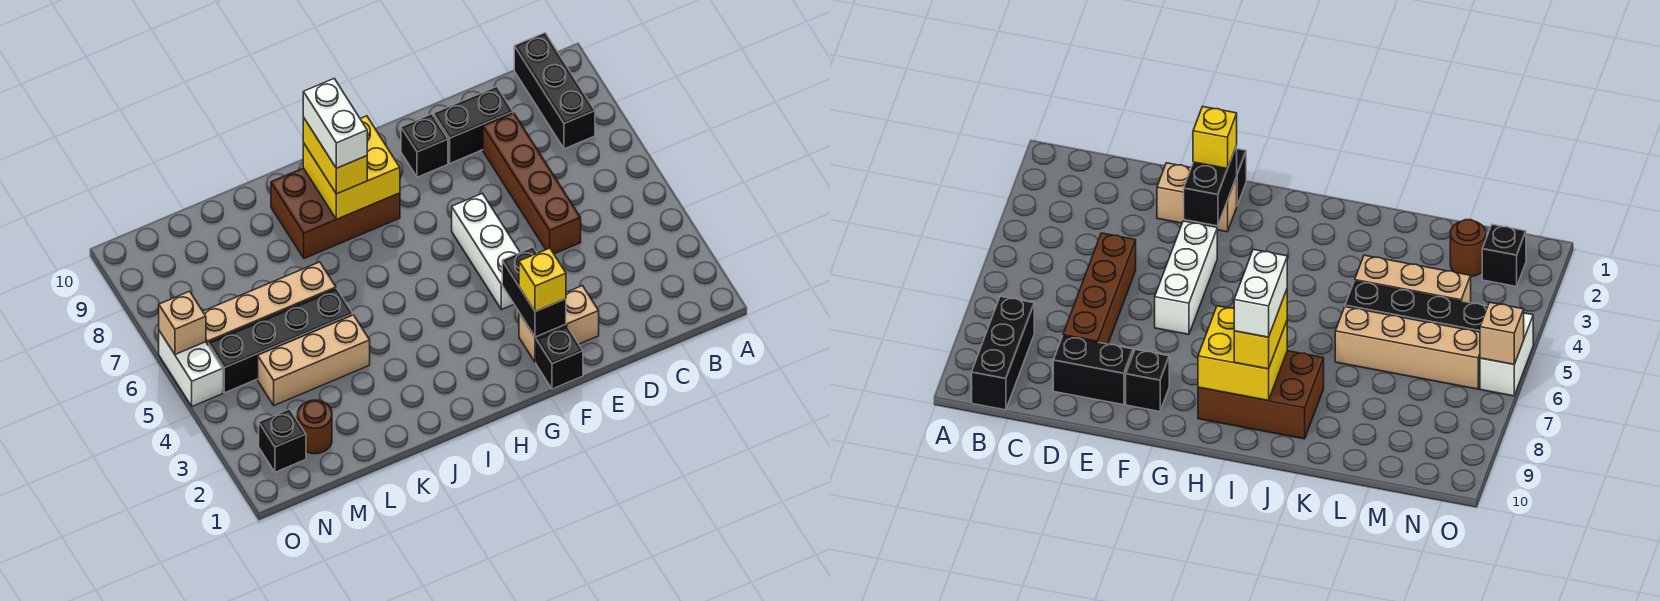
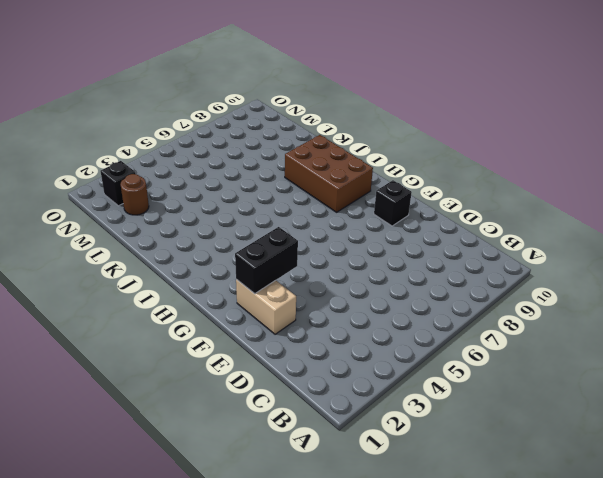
none -> black 1x3 brick [514,33,595,149]
none -> brown 1x4 brick [483,113,581,254]
none -> black 1x2 brick [434,87,513,163]

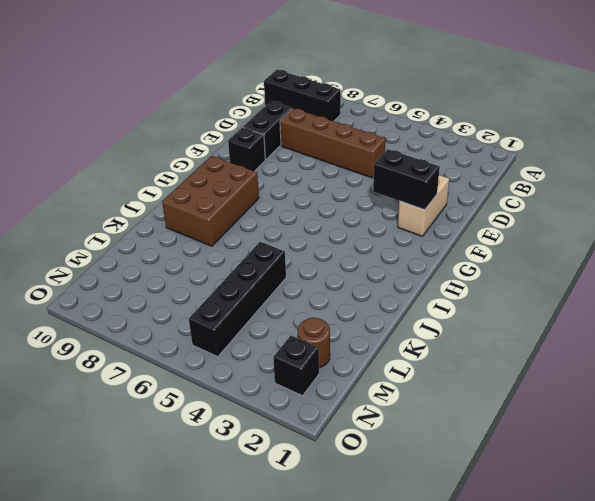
none -> black 1x1 brick [536,326,583,389]
none -> white 1x3 brick [452,193,520,310]
none -> tan 1x3 brick [258,315,370,405]

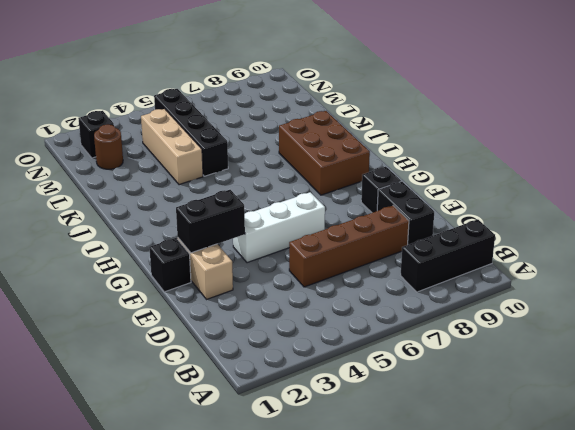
none -> tan 1x4 brick [203,262,336,345]
none -> white 1x2 brick [159,331,223,406]
none -> yellow 2x2 brick [303,116,400,219]

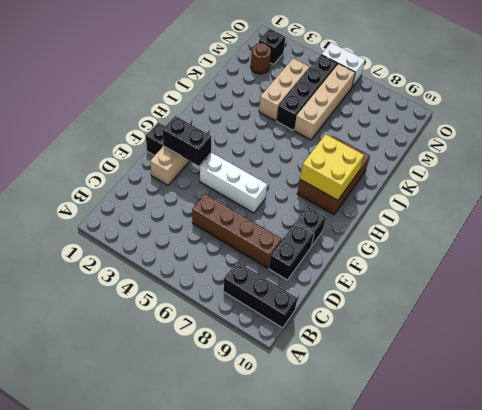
none -> tan 1x1 brick [159,291,206,355]
none -> yellow 1x1 brick [519,248,566,312]
none -> yellow 1x2 brick [303,117,367,194]

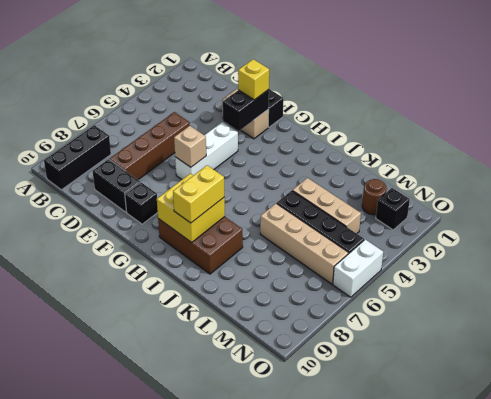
tan 1x1 brick [174,126,206,167] -> tan 1x1 brick moved to [159,291,206,355]
none -> white 1x2 brick [303,79,367,168]

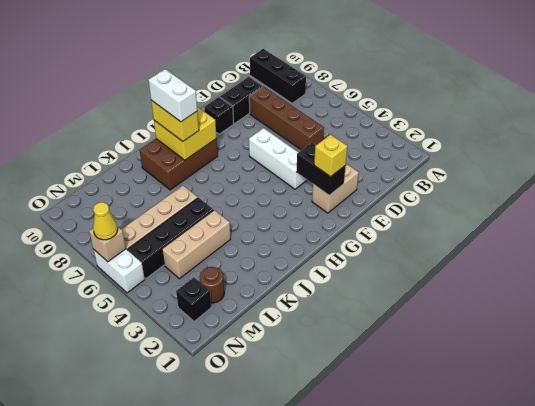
yellow 1x1 cone [93,202,118,240] -> none
none -> black 1x1 brick [536,326,583,389]

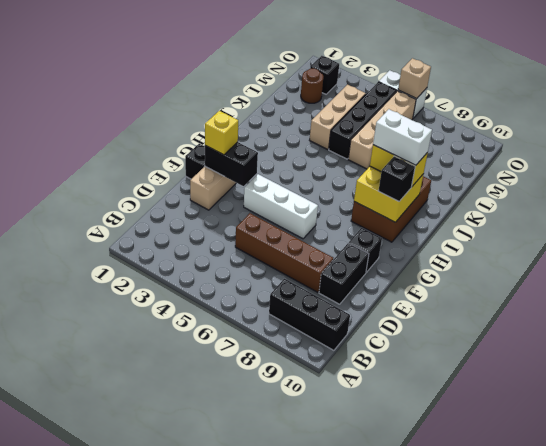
black 1x1 brick [378,156,415,201] -> none

